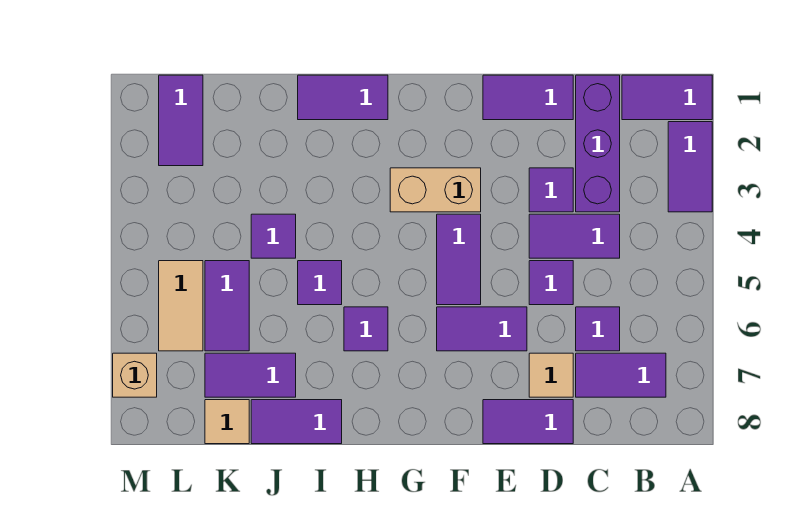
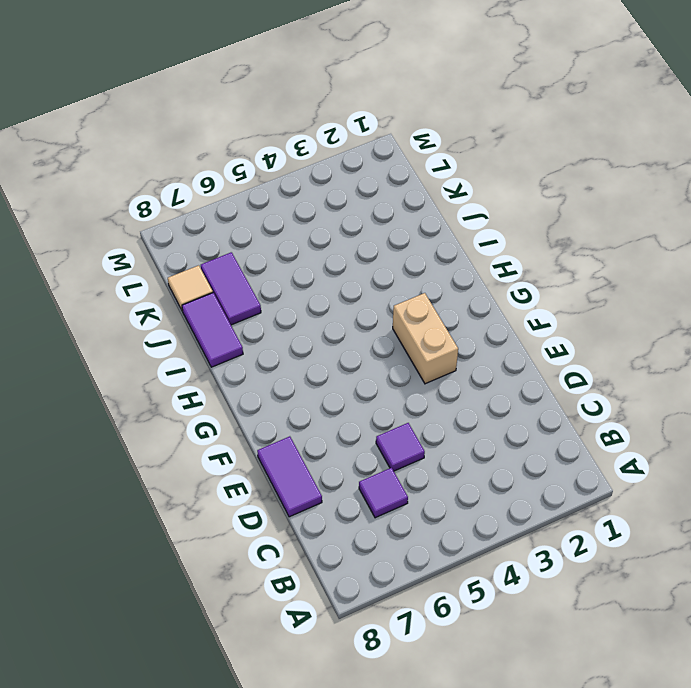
none -> purple 1x2 tile [622,75,712,120]
none -> purple 1x2 tile [668,122,712,212]
none -> purple 1x2 tile [576,353,666,397]

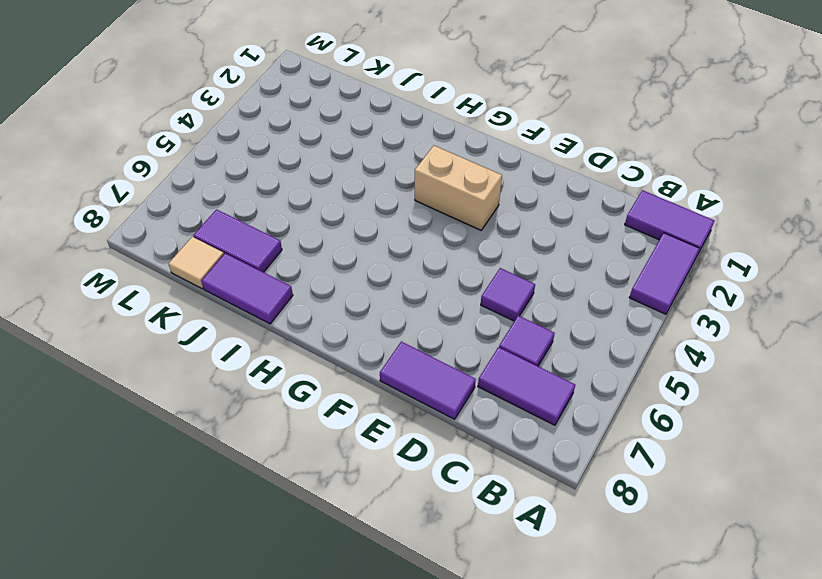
none -> purple 1x3 brick [576,75,620,212]
none -> purple 1x2 tile [529,214,620,258]
none -> purple 1x2 tile [483,75,573,120]

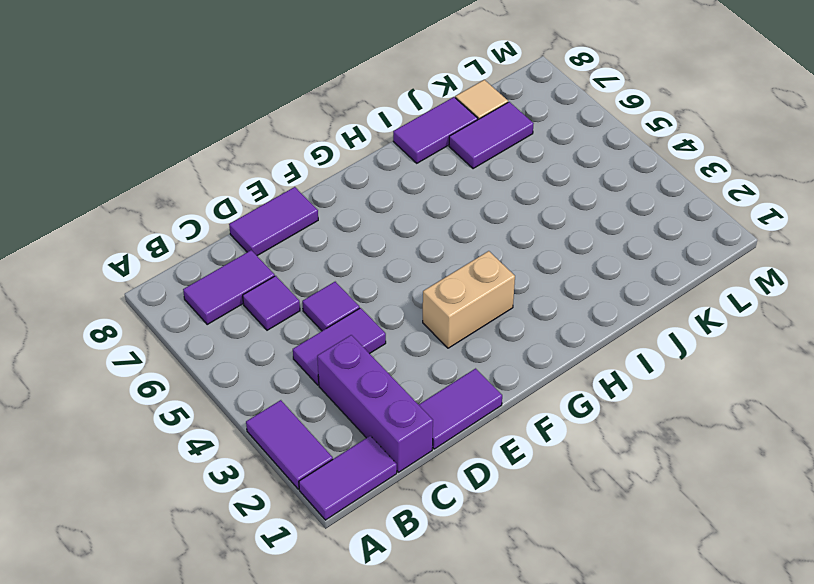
none -> purple 1x1 tile [529,168,573,212]
none -> tan 1x1 tile [529,353,573,397]
none -> purple 1x2 tile [437,307,527,351]

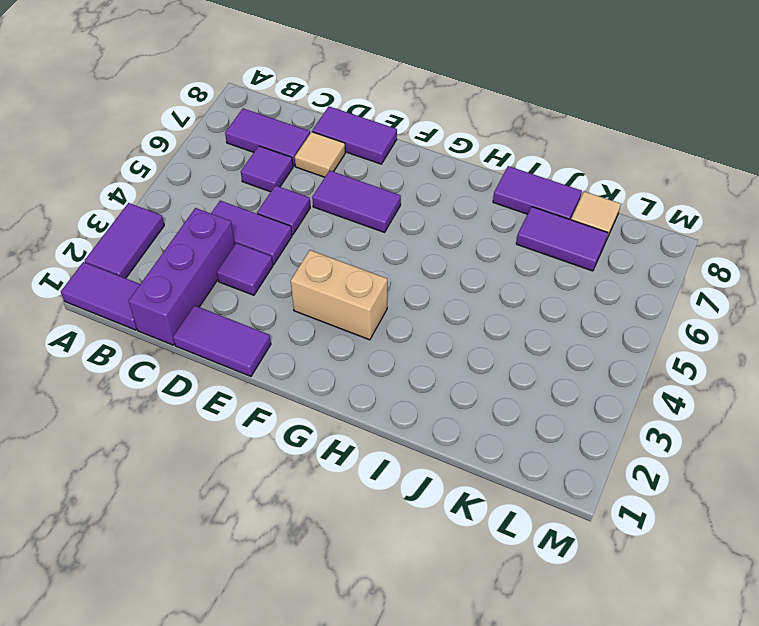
none -> purple 1x2 tile [437,214,481,305]
none -> purple 1x2 tile [298,75,388,120]
none -> purple 1x1 tile [344,307,388,351]

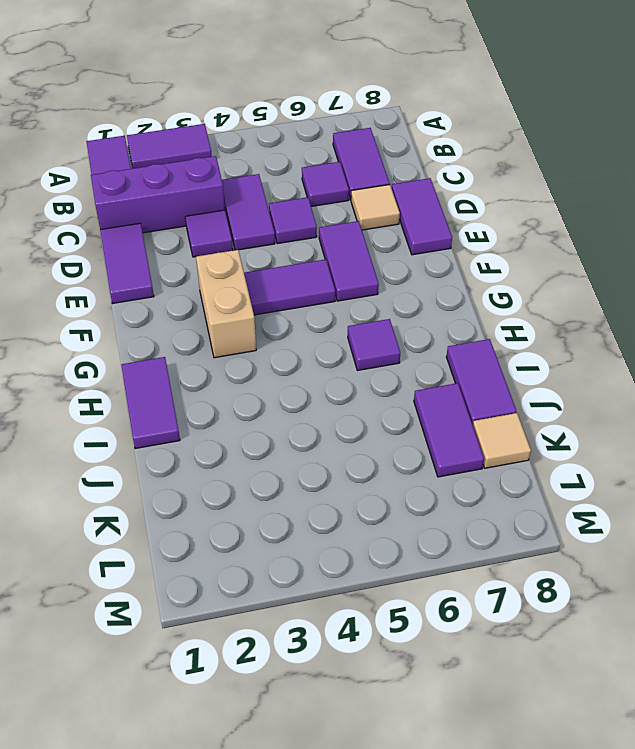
none -> purple 1x1 tile [298,261,342,305]
none -> purple 1x1 tile [251,214,296,258]
none -> purple 1x2 tile [205,261,249,351]

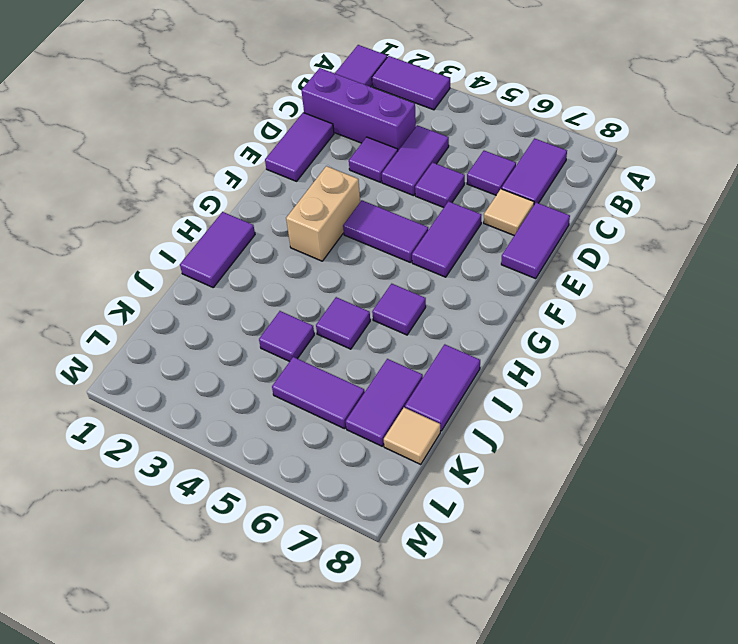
none -> purple 1x2 tile [159,75,203,166]
none -> tan 1x2 tile [159,261,203,351]
none -> tan 1x1 brick [113,353,157,397]

